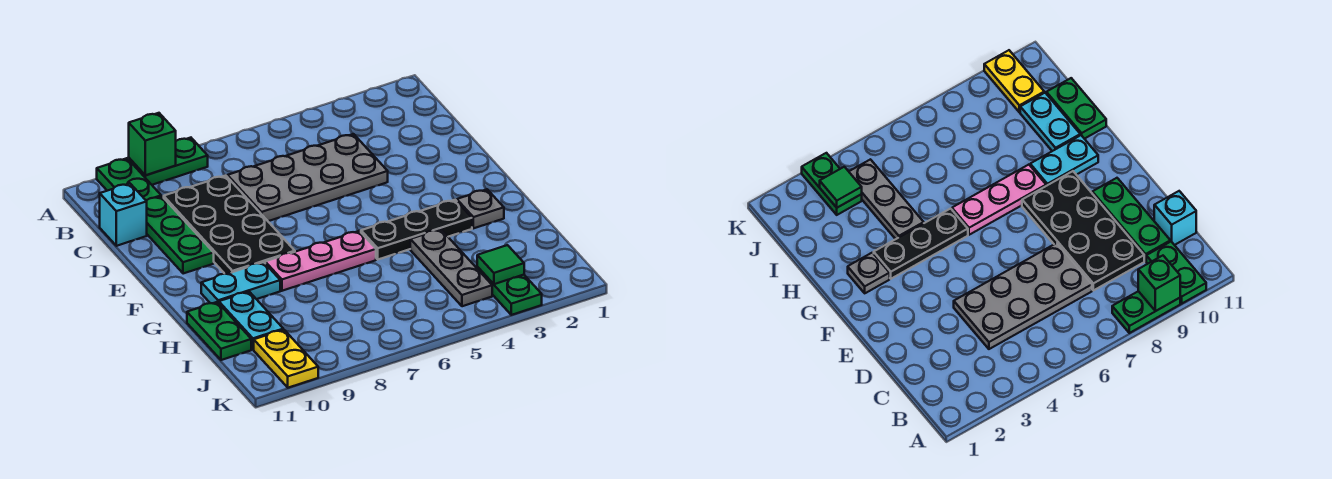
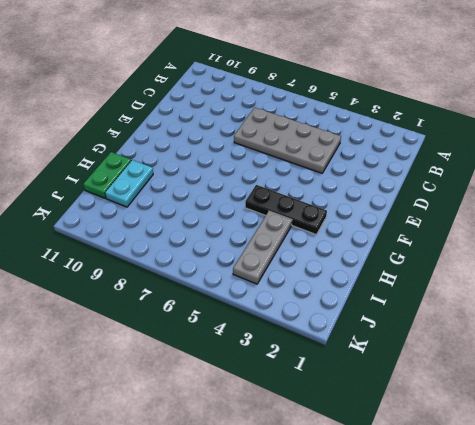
none -> green 1x2 plate [129,138,208,185]
none -> green 1x2 plate [97,158,161,200]
none -> black 2x4 plate [163,175,295,274]

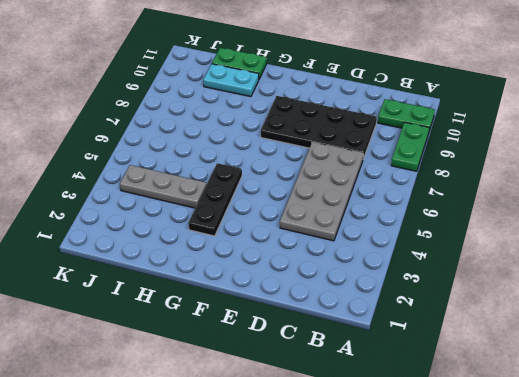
none -> green 1x3 plate [146,196,214,274]
none -> cyan 1x1 brick [100,183,147,246]
none -> grey 1x1 plate [457,189,504,228]

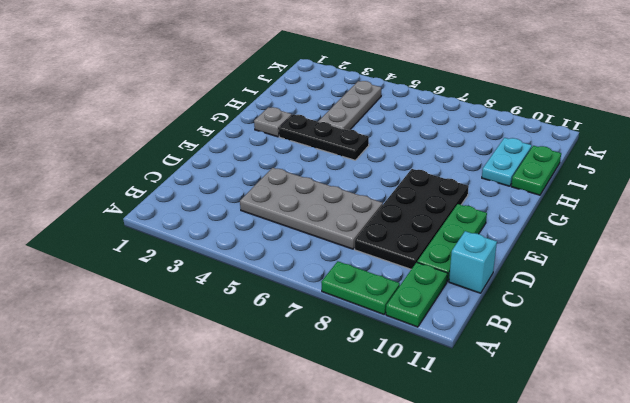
none -> pink 1x3 plate [265,231,376,291]
none -> cyan 1x2 plate [201,262,280,303]
none -> green 1x2 plate [477,267,542,315]

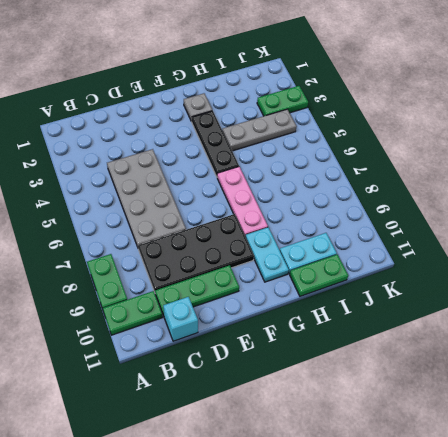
none -> yellow 1x2 plate [254,330,318,388]
none -> green 1x1 brick [129,113,176,175]
none -> green 1x1 tile [477,245,524,284]

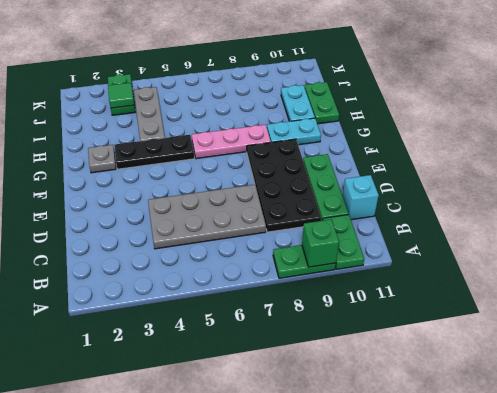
none -> yellow 1x2 plate [254,330,318,388]

